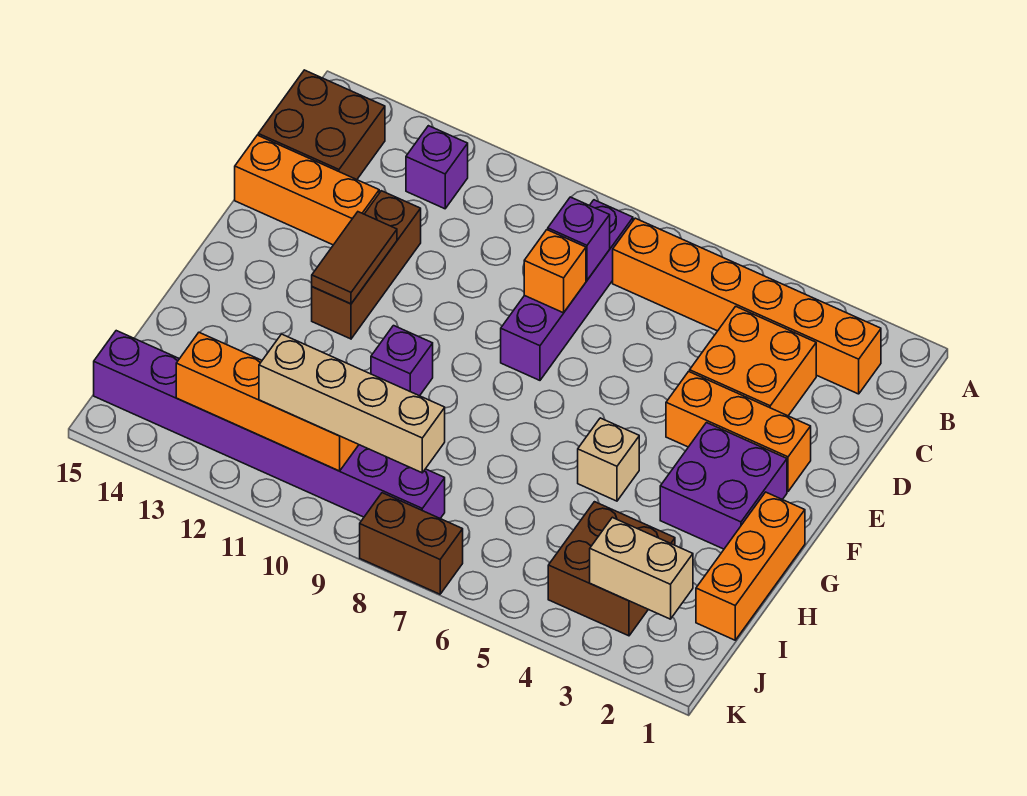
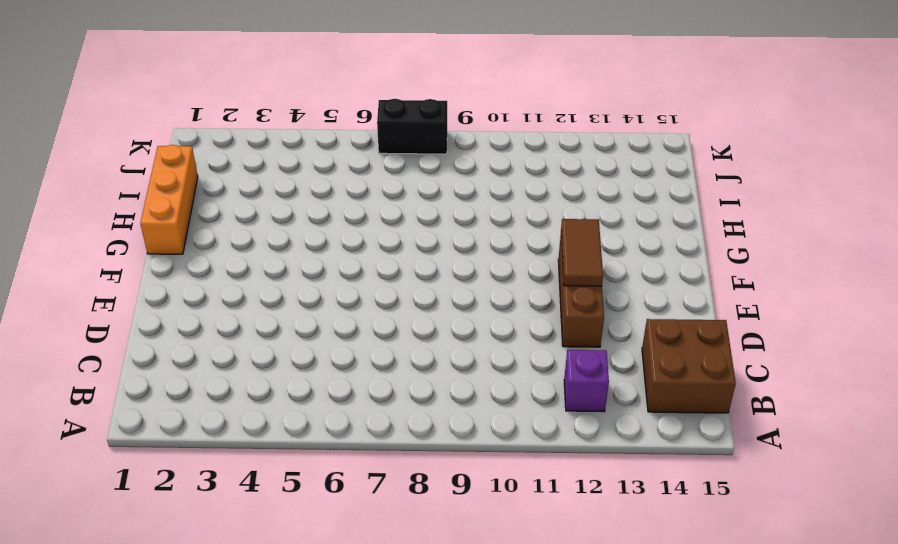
black 1x2 brick [377,99,447,154] -> brown 1x2 brick [360,493,463,594]
none -> orange 1x6 brick [613,218,881,394]
none -> purple 1x4 brick [501,200,633,380]
none -> orange 2x2 brick [690,306,816,416]

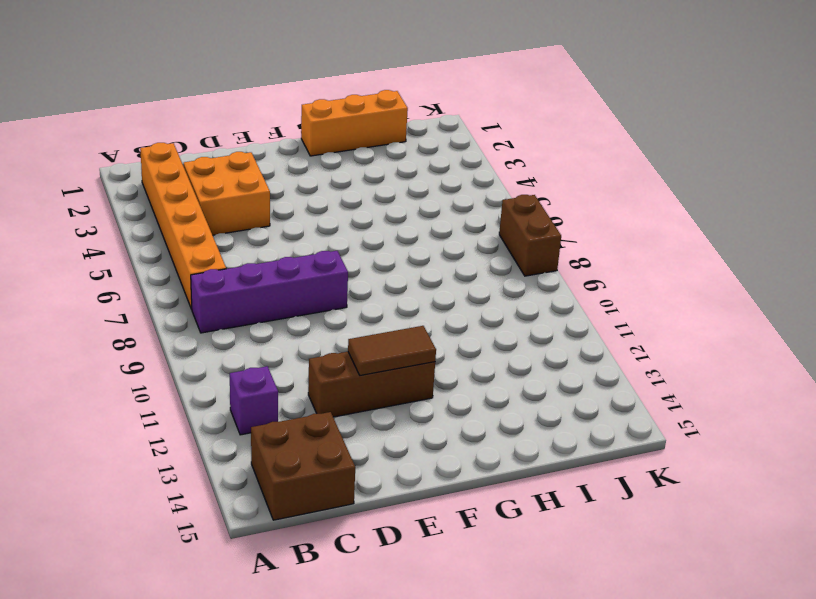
none -> orange 1x3 brick [235,135,379,245]
none -> orange 1x3 brick [666,371,811,492]
none -> purple 2x2 brick [660,423,787,549]

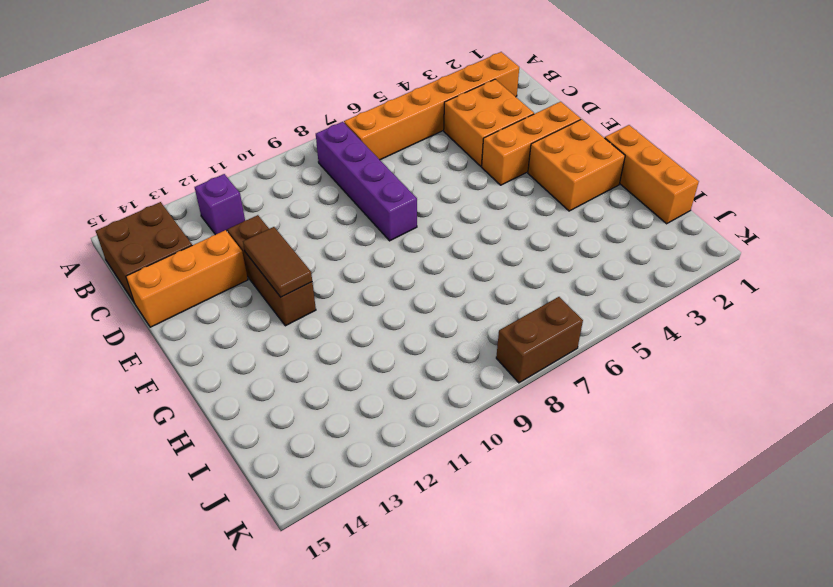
orange 2x2 brick [528,119,625,211] -> purple 2x2 brick [660,423,787,549]
none -> tan 1x1 brick [578,418,639,501]
none -> purple 1x1 brick [371,326,433,396]
none -> brown 2x2 brick [548,502,675,636]

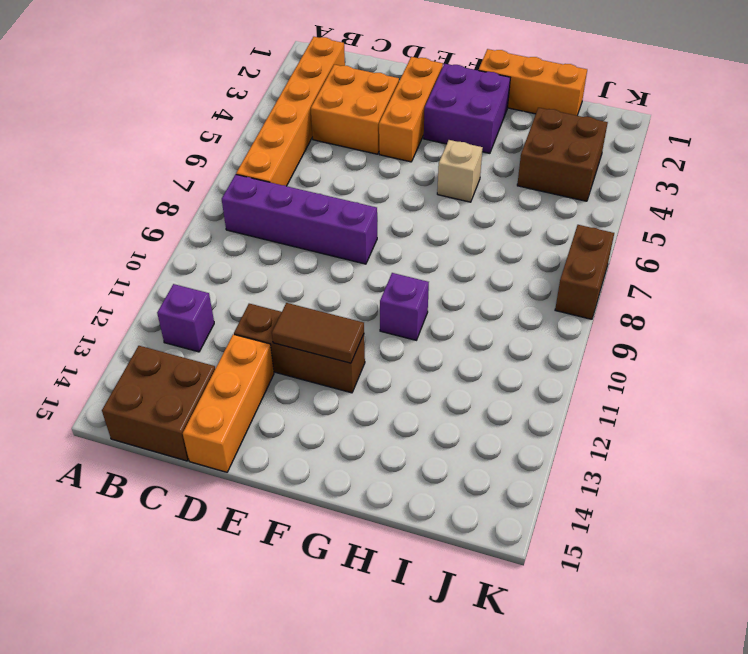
none -> purple 1x8 brick [94,331,445,518]
none -> purple 1x1 brick [548,197,610,280]
none -> orange 1x1 brick [524,230,586,313]

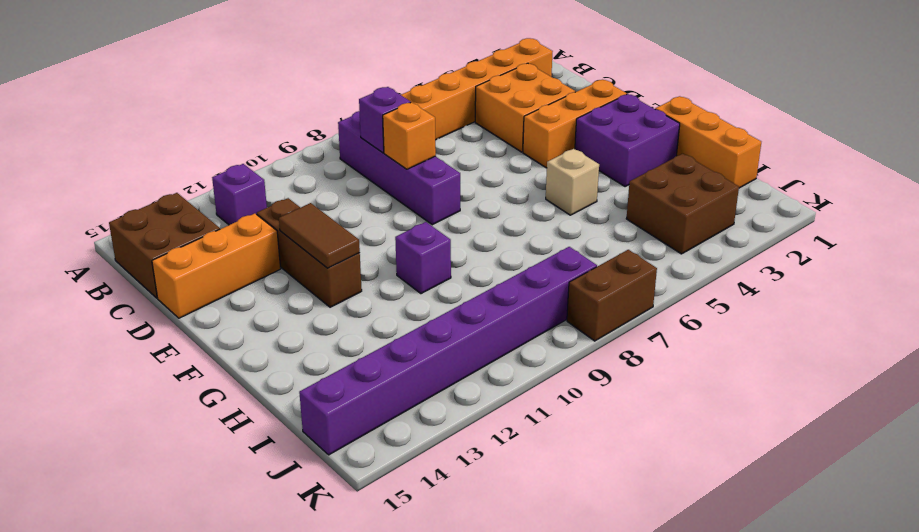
none -> tan 1x2 brick [590,517,693,619]
none -> orange 1x4 brick [176,333,359,471]
none -> tan 1x4 brick [259,334,445,473]

